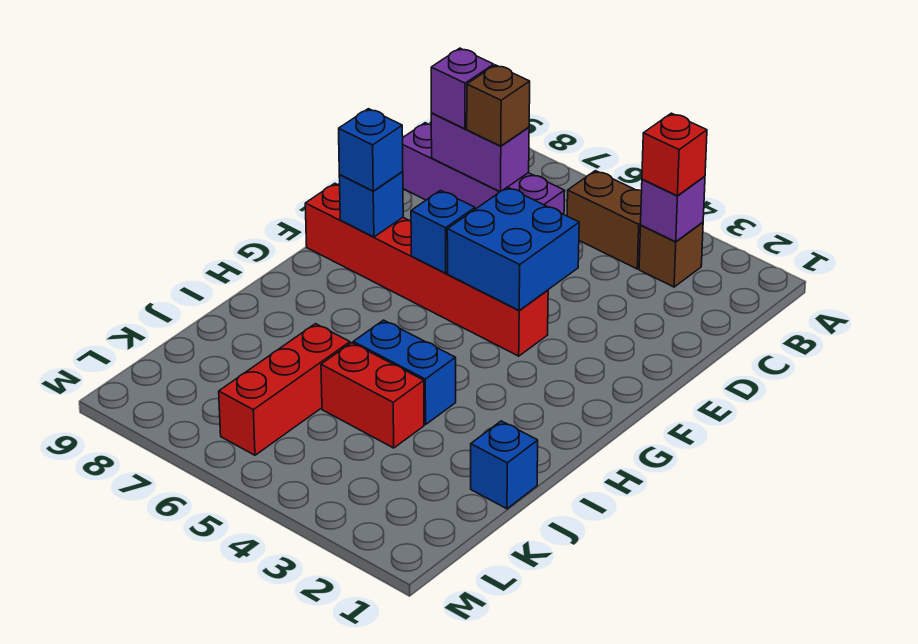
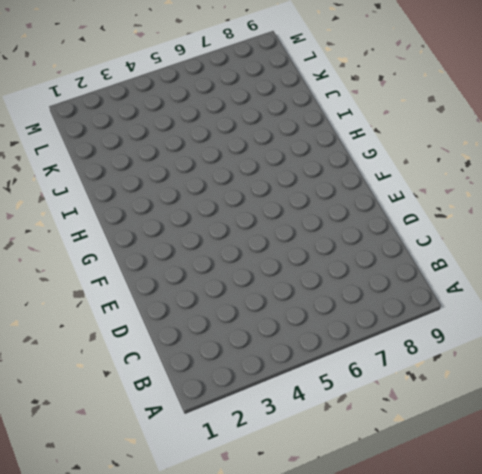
none -> brown 1x1 brick [639,222,703,287]
none -> brown 1x2 brick [567,171,642,269]
none -> purple 1x4 brick [403,123,565,214]

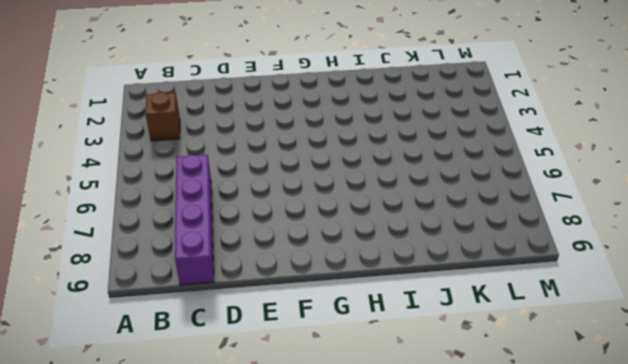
none -> brown 1x2 brick [567,171,642,269]
none -> red 1x6 brick [305,183,548,356]
none -> blue 1x2 brick [353,320,456,425]

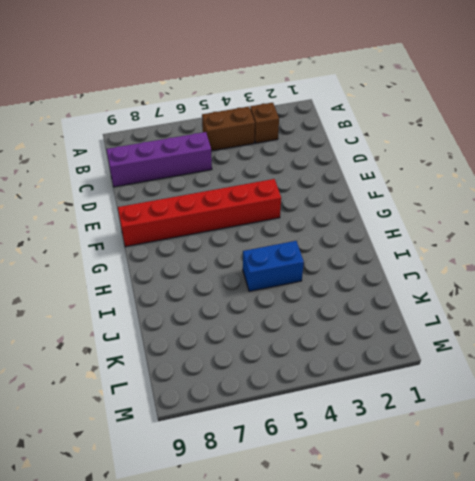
none -> blue 1x1 brick [471,421,538,509]
none -> red 1x2 brick [321,343,424,448]
none -> red 1x3 brick [219,324,350,455]

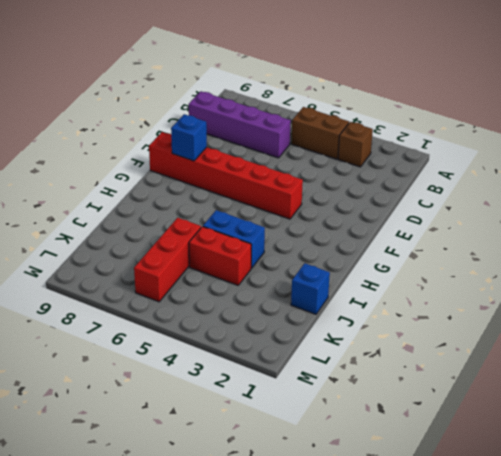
none -> purple 1x1 brick [641,176,705,242]
none -> purple 1x2 brick [431,113,529,191]
none -> blue 2x2 brick [447,187,579,311]

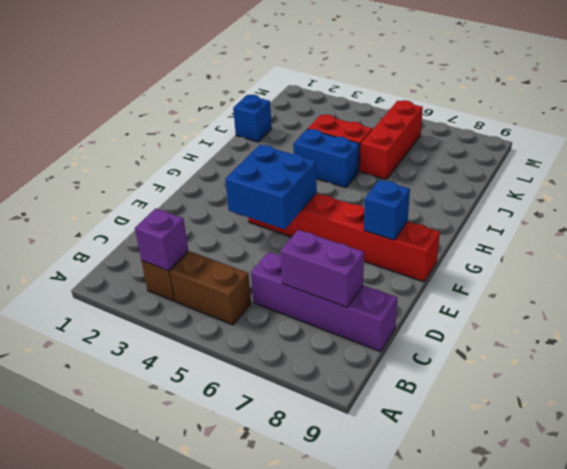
none -> blue 1x1 brick [411,190,475,273]
none -> red 1x1 brick [642,113,707,196]
none -> brown 1x1 brick [467,65,530,146]

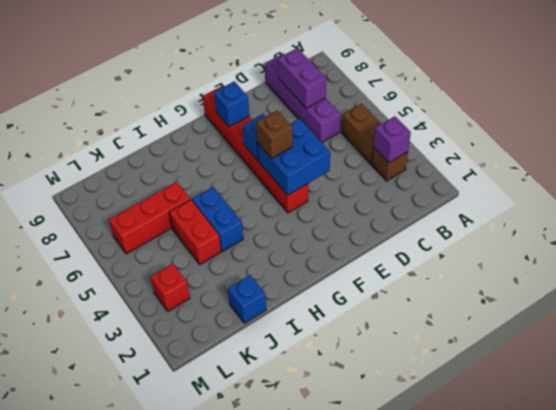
brown 1x1 brick [256,110,293,158] -> brown 1x1 brick moved to [467,65,530,146]
red 1x1 brick [151,264,190,311] -> red 1x1 brick moved to [642,113,707,196]
none -> purple 1x1 brick [431,48,494,129]
none -> blue 1x1 brick [339,109,403,191]

